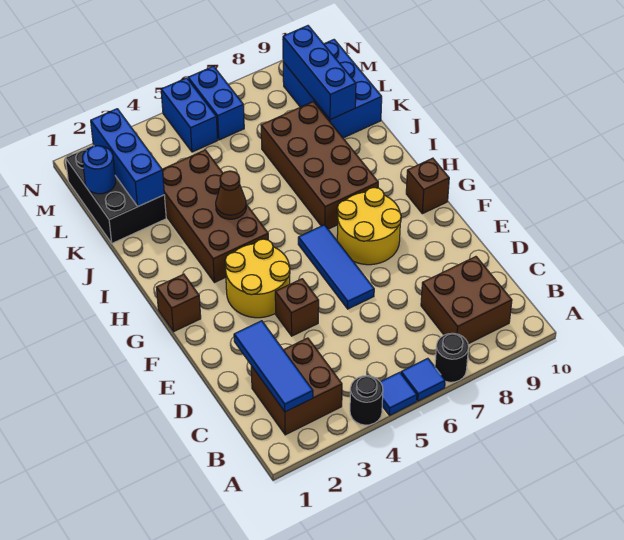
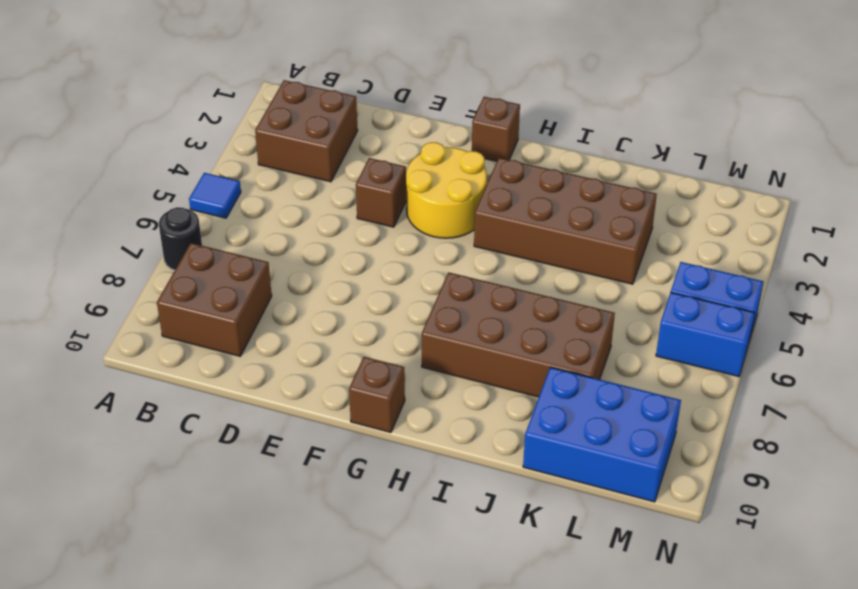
none -> black 1x1 round brick [350,376,383,425]
none -> blue 1x1 tile [401,358,445,401]
none -> blue 1x3 tile [298,225,374,309]

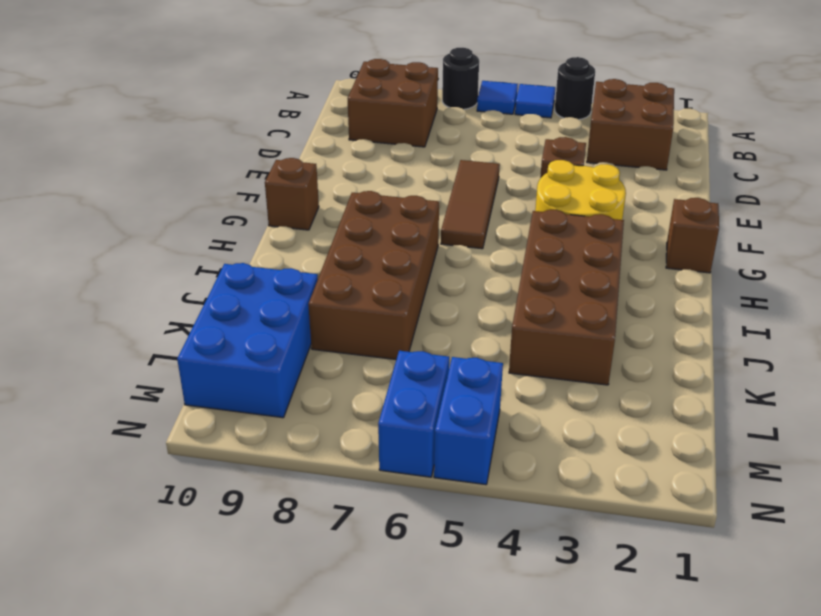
brown 1x3 tile [441,160,500,249] -> blue 1x3 tile [298,225,374,309]
none -> yellow 2x2 round brick [337,188,401,265]
none -> black 2x3 brick [65,145,166,243]
none -> blue 1x3 tile [234,321,313,412]

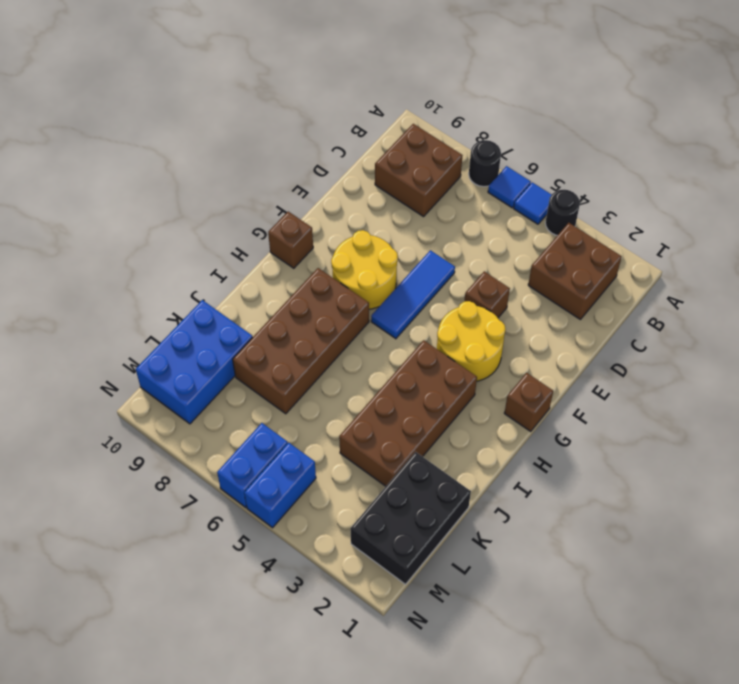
none -> blue 1x3 tile [234,321,313,412]
none -> brown 1x1 cone [216,171,246,219]
none -> blue 1x3 brick [91,109,164,206]

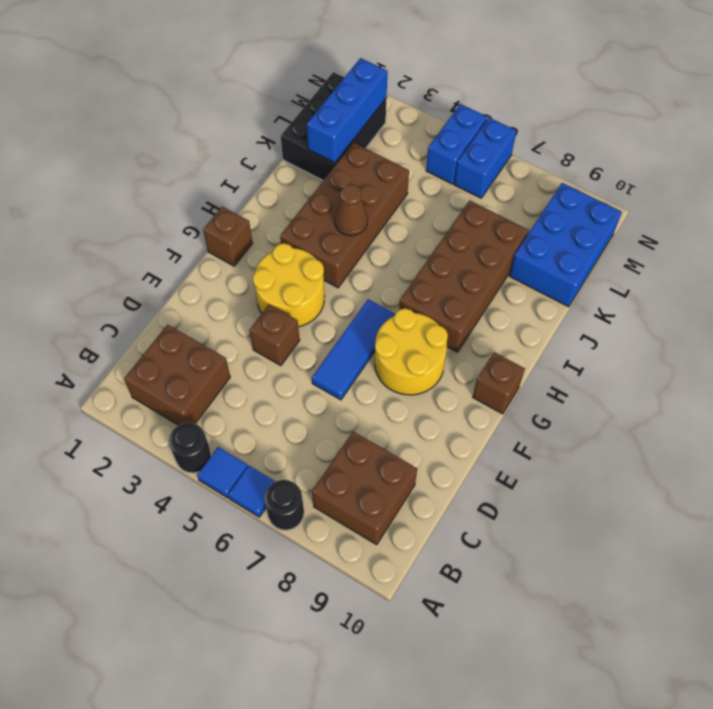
none -> blue 1x3 tile [234,321,313,412]
none -> blue 1x3 brick [283,26,356,120]
none -> blue 1x1 round brick [83,146,116,194]

